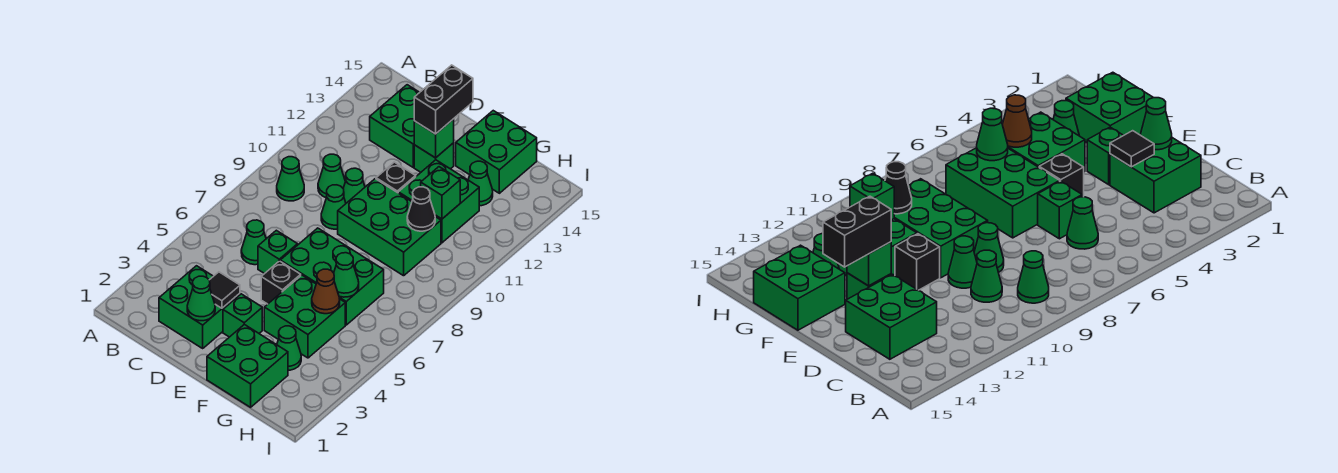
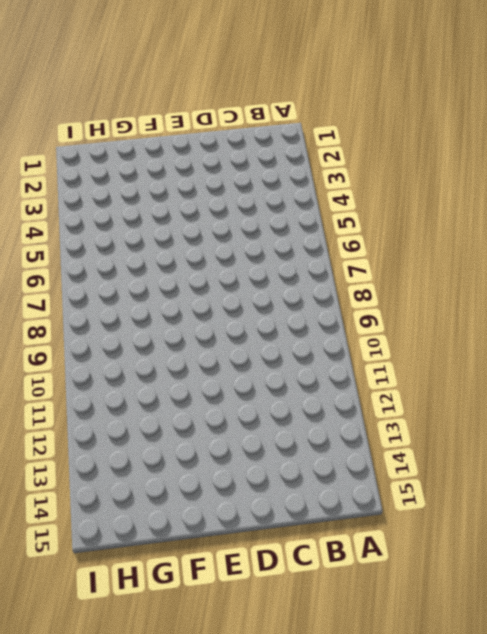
none -> green 1x1 cone [277,157,304,201]
none -> green 2x2 brick [159,266,240,348]
none -> green 1x1 cone [241,220,266,265]

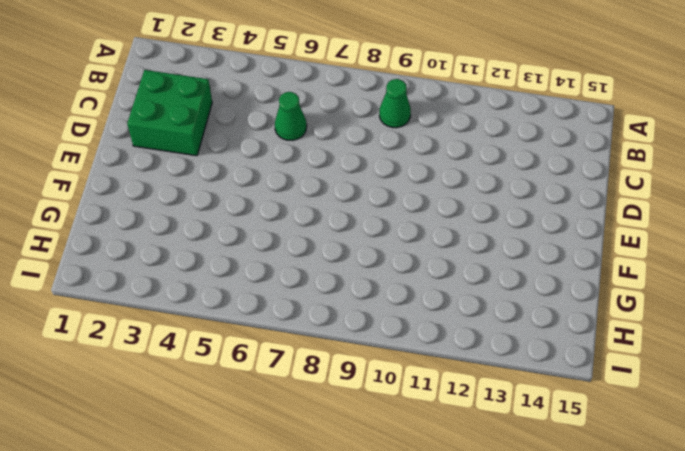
none -> green 1x1 cone [318,154,345,197]
none -> green 2x2 brick [370,85,420,167]
none -> green 1x1 brick [258,230,298,274]

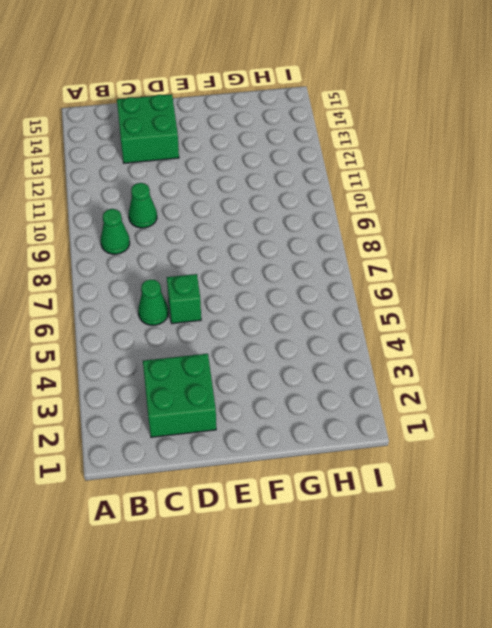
none -> green 1x1 cone [321,185,346,229]
none -> green 1x1 cone [343,168,365,203]
none -> green 1x1 brick [223,294,262,337]

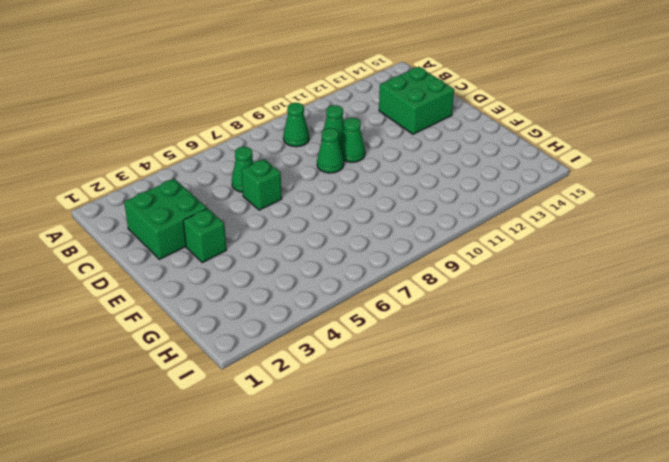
none -> black 1x1 brick [261,261,301,304]
none -> green 2x3 brick [280,228,384,325]
none -> green 2x3 brick [338,179,441,276]

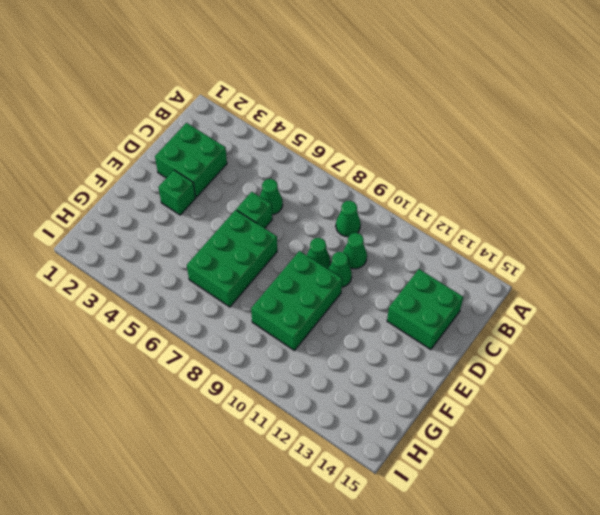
none -> black 1x1 brick [261,261,301,304]
none -> black 1x1 brick [376,162,416,193]
none -> green 1x1 brick [414,143,454,172]

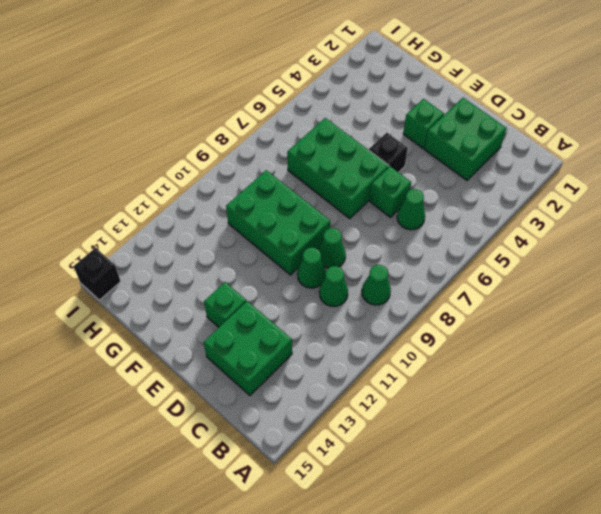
black 1x1 brick [74,248,121,300] -> black 1x1 brick moved to [376,162,416,193]
none -> green 2x2 brick [207,324,288,407]
none -> green 2x2 brick [264,275,345,358]
none -> green 2x2 brick [398,160,479,243]

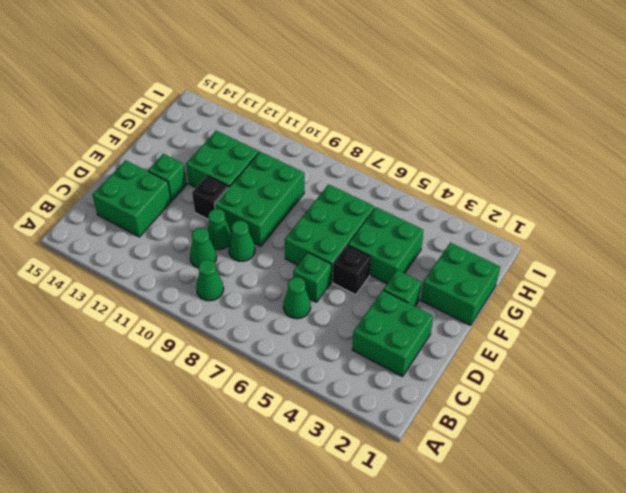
none -> green 2x2 brick [456,111,537,193]
none -> green 1x1 cone [277,326,301,370]
none -> green 1x1 cone [468,161,493,206]

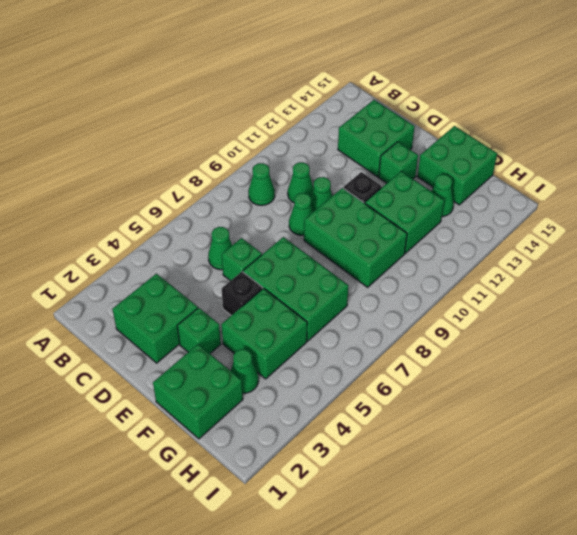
none -> green 1x1 cone [187,276,215,321]
none -> black 1x1 tile [210,272,240,308]
none -> green 1x1 brick [414,119,454,158]

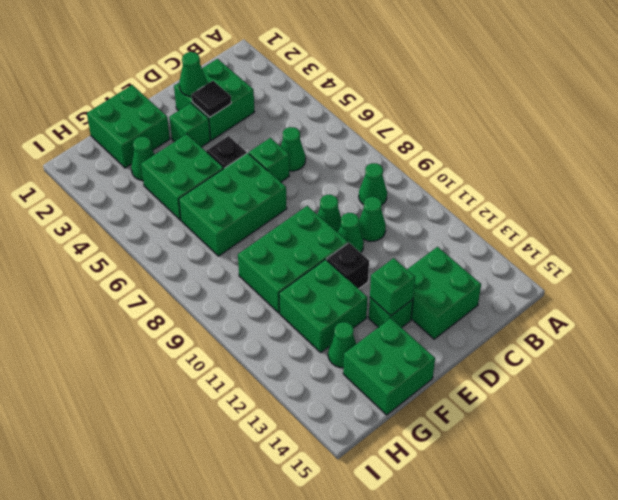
none -> brown 1x1 cone [312,269,340,314]
none -> green 1x1 cone [334,253,359,297]
none -> black 1x1 cone [407,187,435,231]

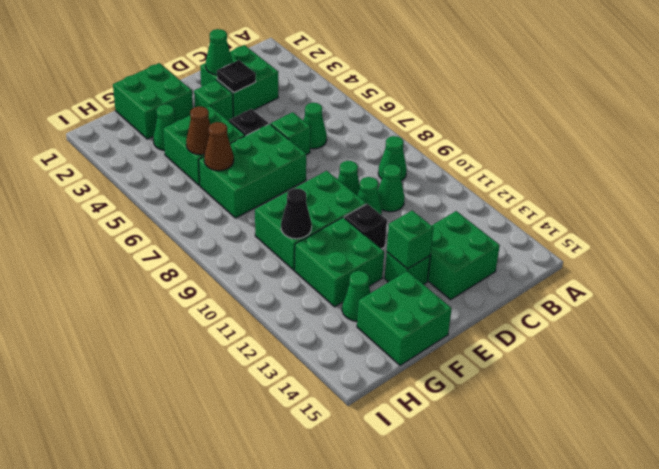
brown 1x1 cone [204,122,234,171] -> green 1x1 cone [334,253,359,297]
none -> green 1x1 brick [421,167,460,219]
none -> black 1x2 brick [414,65,473,134]

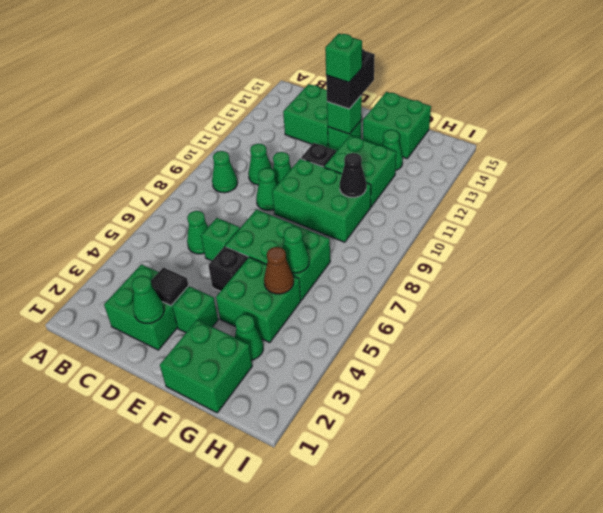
green 1x1 brick [325,34,362,82] -> green 1x1 brick moved to [421,167,460,219]

